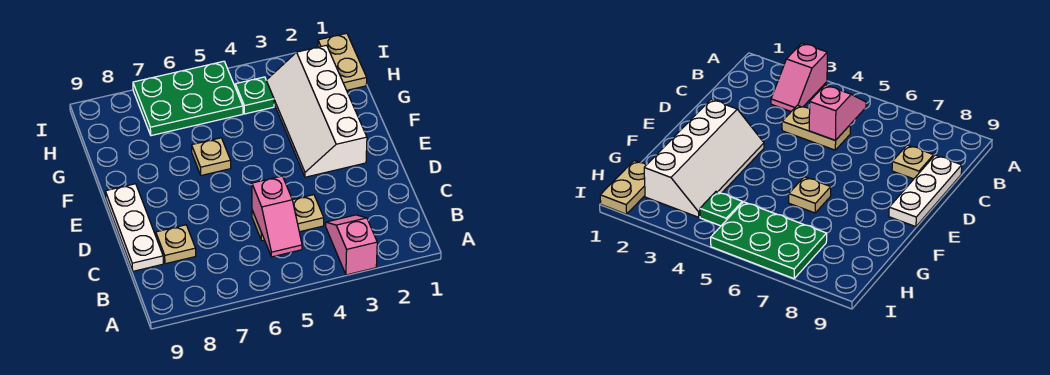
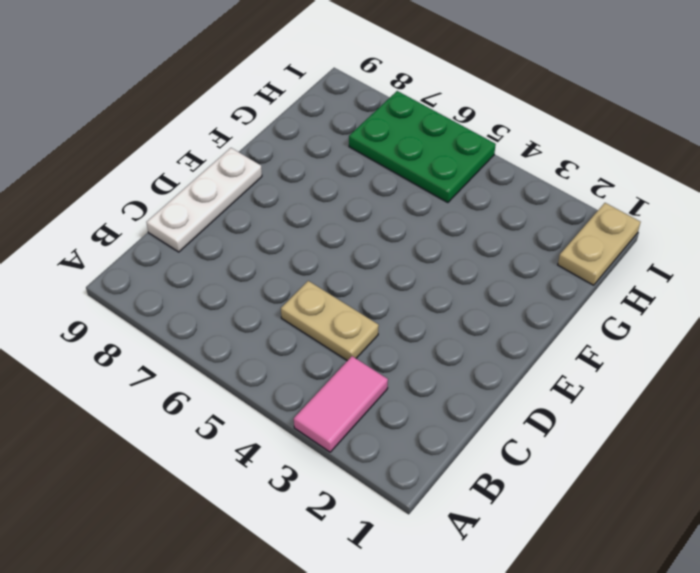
pink 1x2 tile [294,356,388,452] -> pink 1x2 slope [326,215,377,275]
none -> tan 1x1 plate [156,225,196,264]
none -> white 2x4 slope [266,45,367,177]

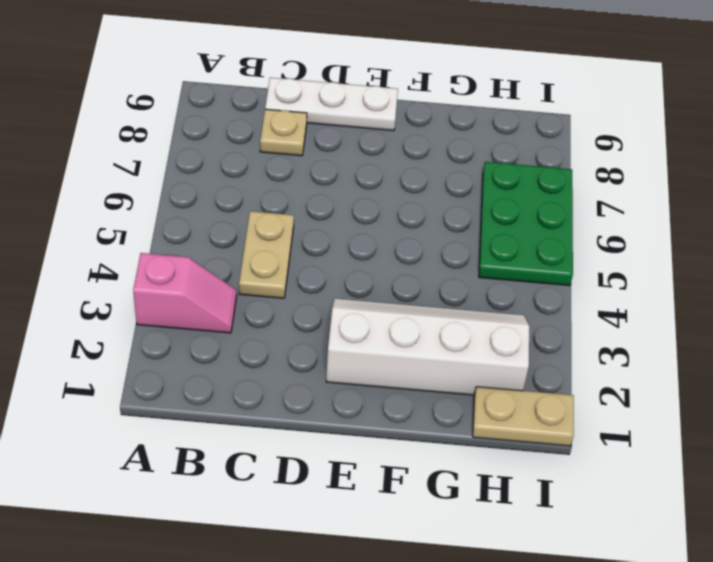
none -> tan 1x1 plate [192,138,231,175]
none -> green 1x1 plate [235,77,274,114]

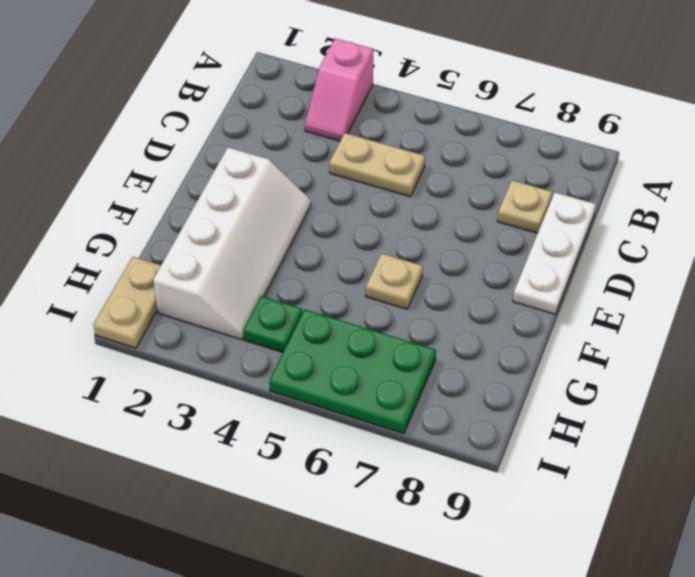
none -> pink 1x2 slope [252,176,302,257]

